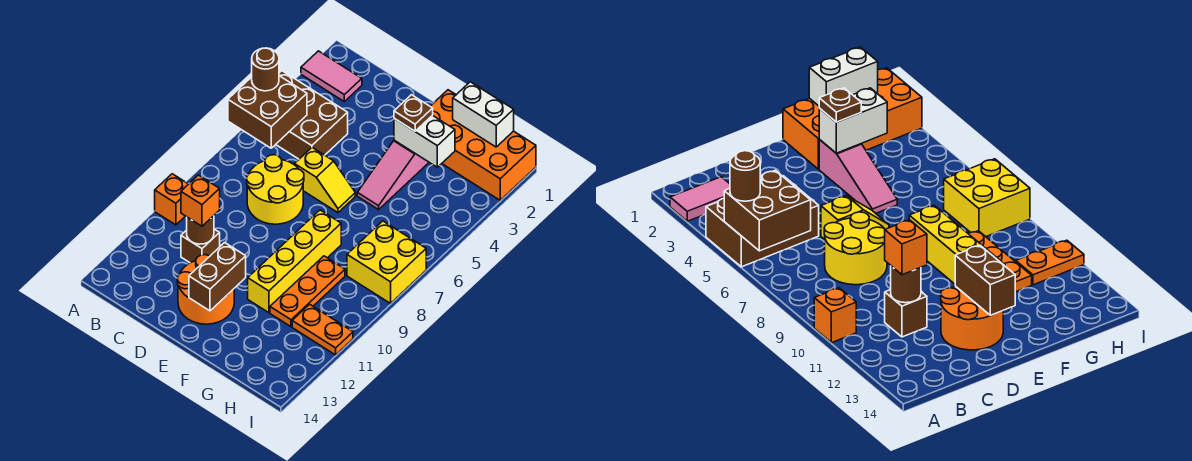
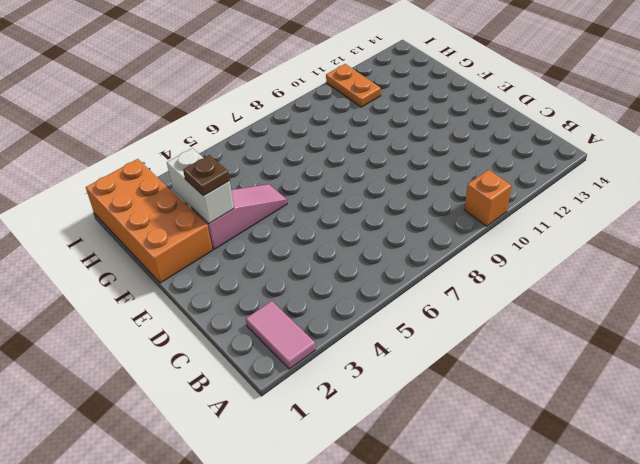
none -> brown 2x3 brick [276,71,348,159]
none -> yellow 2x2 round brick [247,155,304,224]
none -> brown 1x1 brick [181,229,220,263]

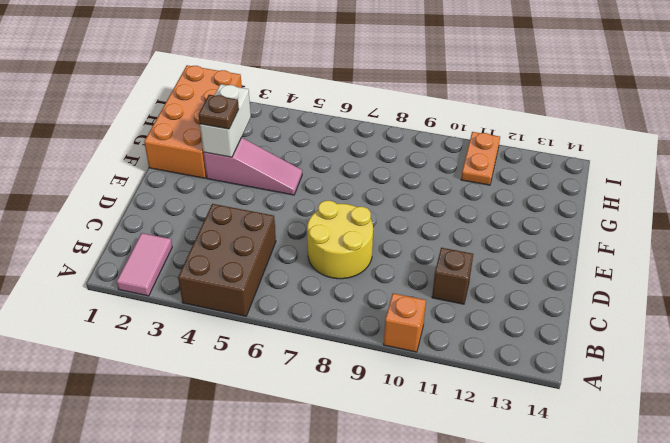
none -> yellow 1x2 slope [295,148,355,213]
none -> orange 2x2 round brick [177,255,234,324]
none -> yellow 1x4 brick [248,210,341,313]

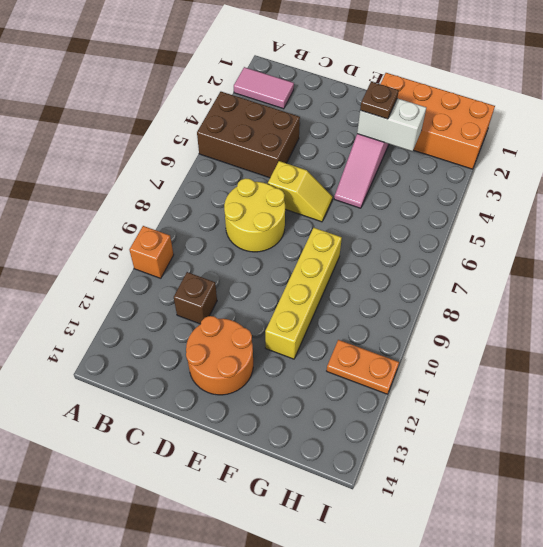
none -> orange 1x3 plate [270,256,345,327]
none -> yellow 2x2 brick [347,221,426,303]
none -> brown 2x2 brick [228,76,307,148]

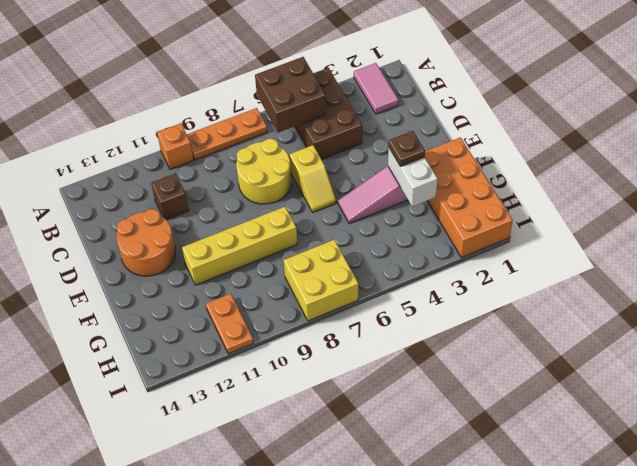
orange 1x3 plate [187,108,267,160] -> orange 1x3 plate moved to [270,256,345,327]
none -> brown 1x1 round brick [187,216,214,244]
none -> brown 1x2 brick [189,243,246,311]
none -> white 1x2 brick [453,82,514,147]

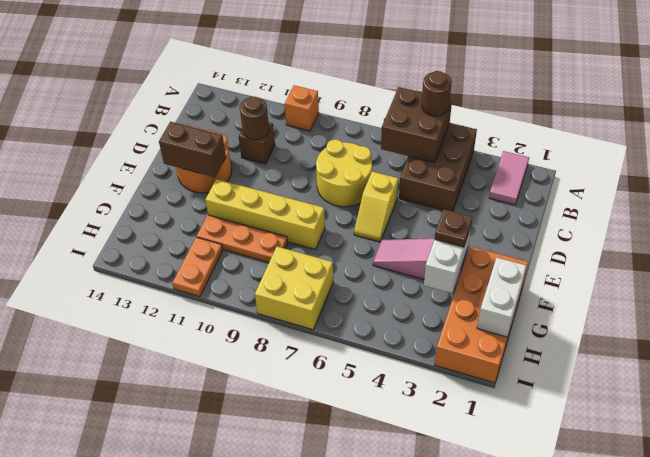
none -> orange 1x1 brick [181,175,220,226]

